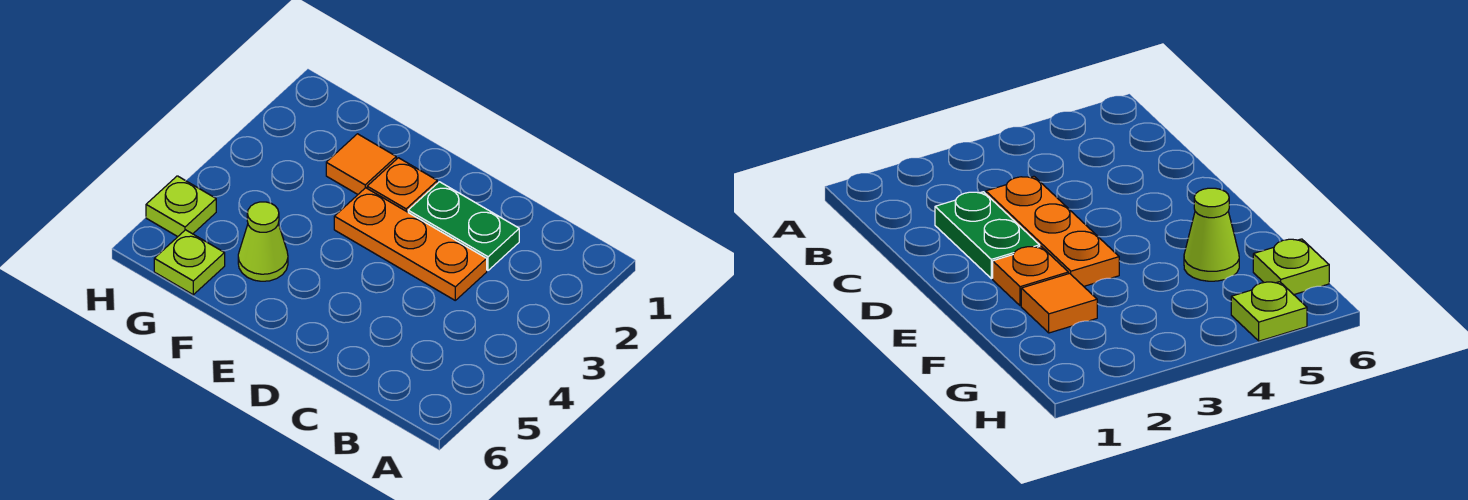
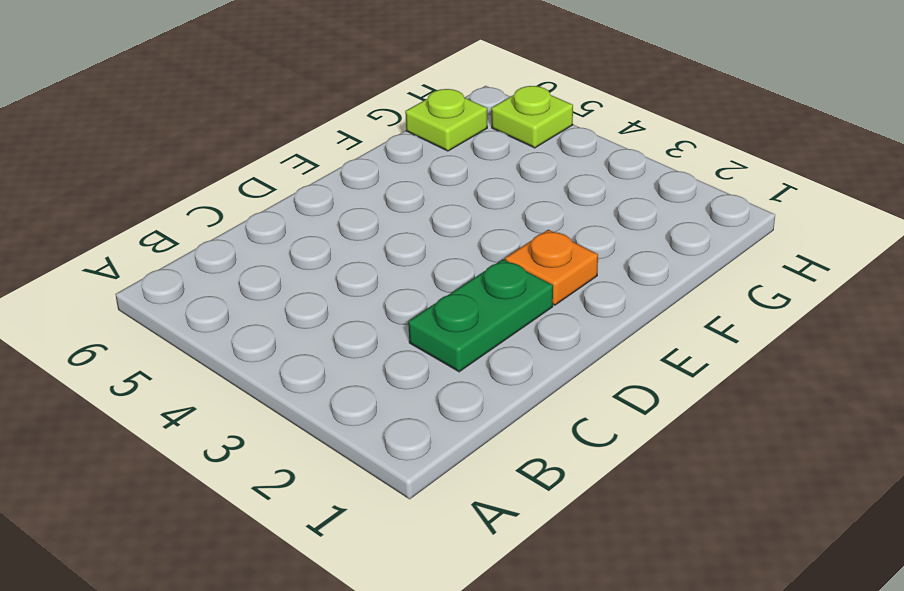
none -> orange 1x3 plate [334,188,487,300]
none -> orange 1x1 tile [326,134,396,194]

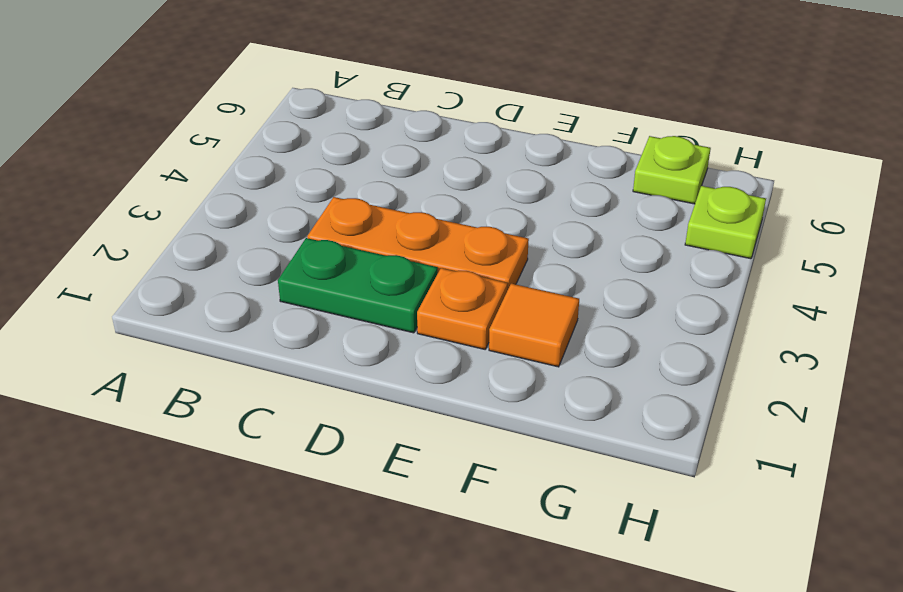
none -> lime 1x1 cone [238,202,288,281]

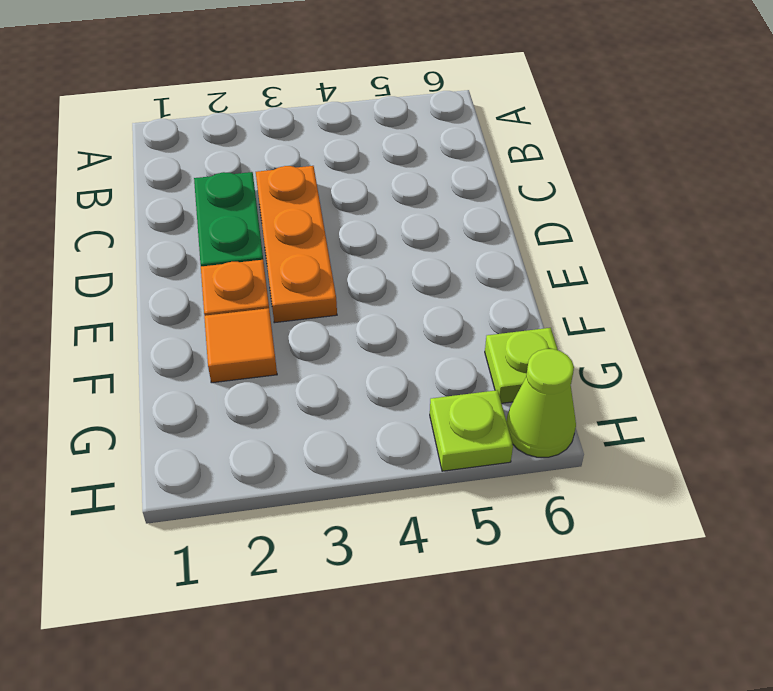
lime 1x1 cone [506,349,576,457] -> lime 1x1 cone moved to [238,202,288,281]

